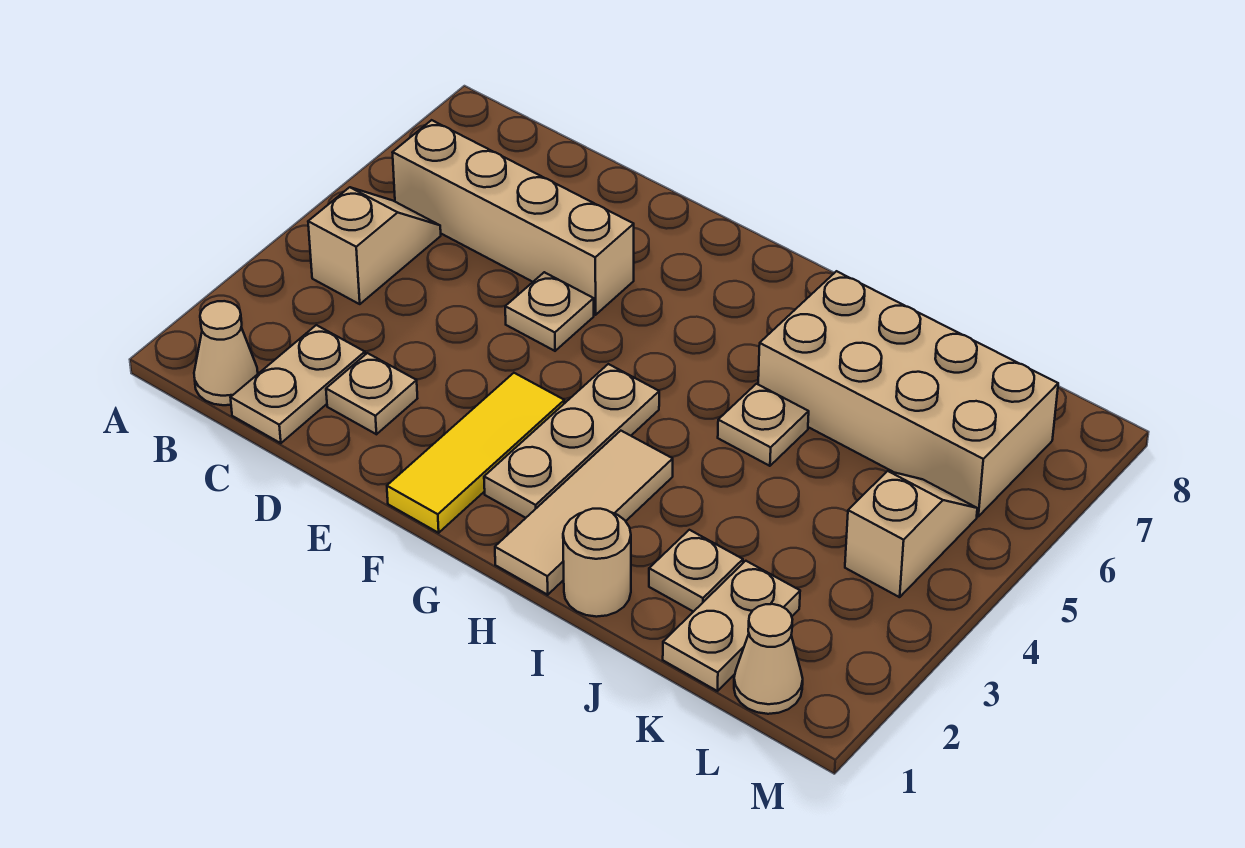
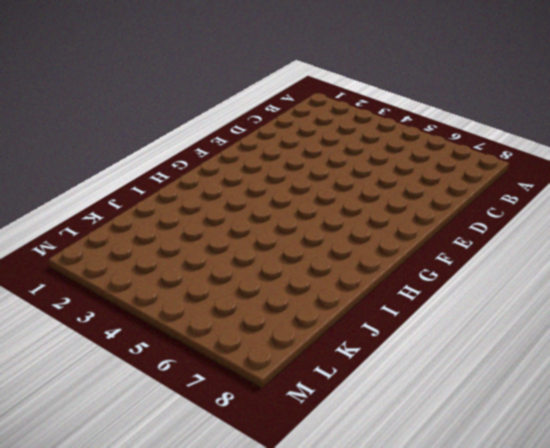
none -> tan 1x1 cone [194,301,258,405]
none -> tan 1x2 slope [308,187,441,304]
none -> tan 1x4 brick [392,120,634,315]

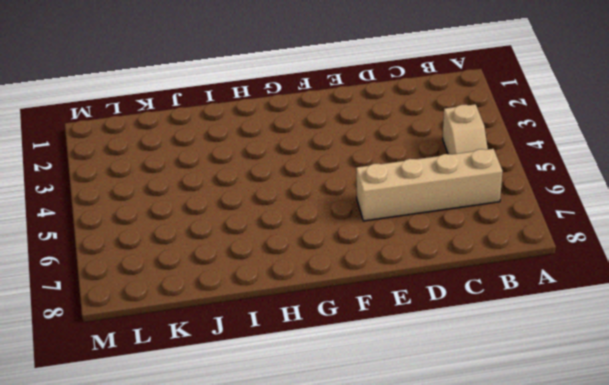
none -> tan 1x1 cone [194,301,258,405]
none -> tan 1x2 plate [231,325,365,443]
none -> tan 1x1 plate [326,353,417,434]

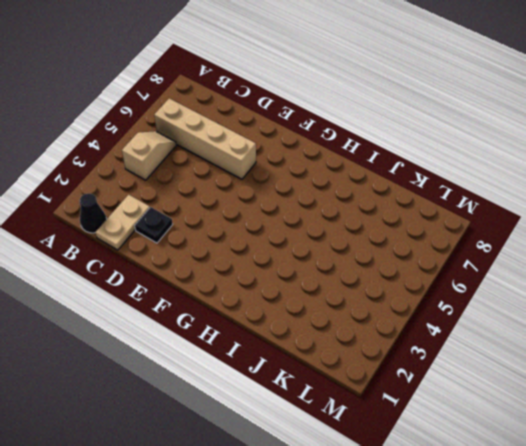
black 1x1 cone [80,193,107,233] -> tan 1x1 cone [194,301,258,405]
black 1x1 plate [135,207,173,243] -> tan 1x1 plate [326,353,417,434]
none -> tan 1x1 plate [505,272,594,351]
none -> yellow 1x3 tile [387,373,564,533]
none -> tan 1x3 plate [484,364,659,518]

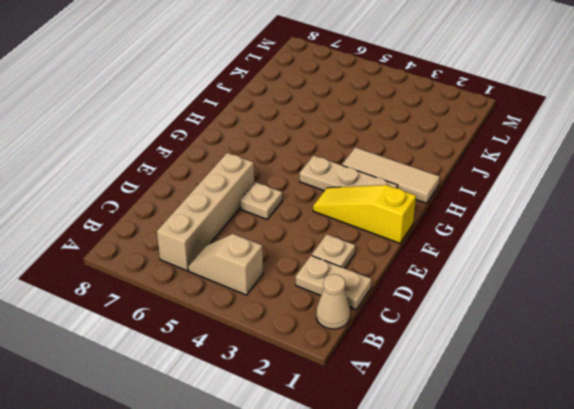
yellow 1x3 slope [313,185,416,243] -> yellow 1x3 tile [387,373,564,533]
none -> tan 1x1 round brick [563,509,631,617]
none -> tan 1x1 plate [718,384,809,466]
none -> tan 2x4 brick [758,271,1058,516]

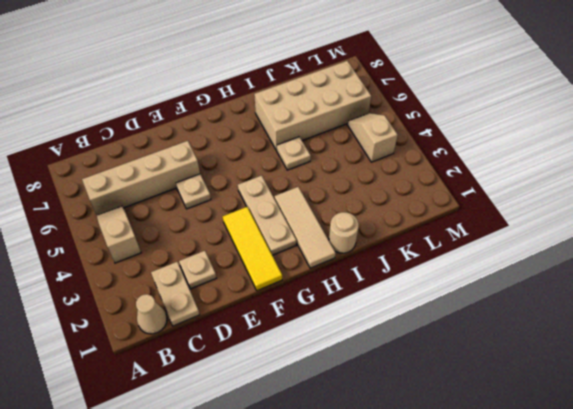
none -> tan 1x1 plate [649,530,743,612]
none -> tan 1x2 plate [663,561,800,691]
none -> tan 1x1 cone [734,604,803,714]

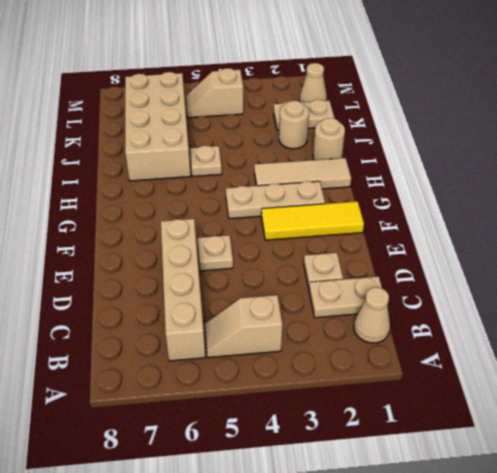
tan 1x1 round brick [279,101,309,149] -> tan 1x1 plate [649,530,743,612]

